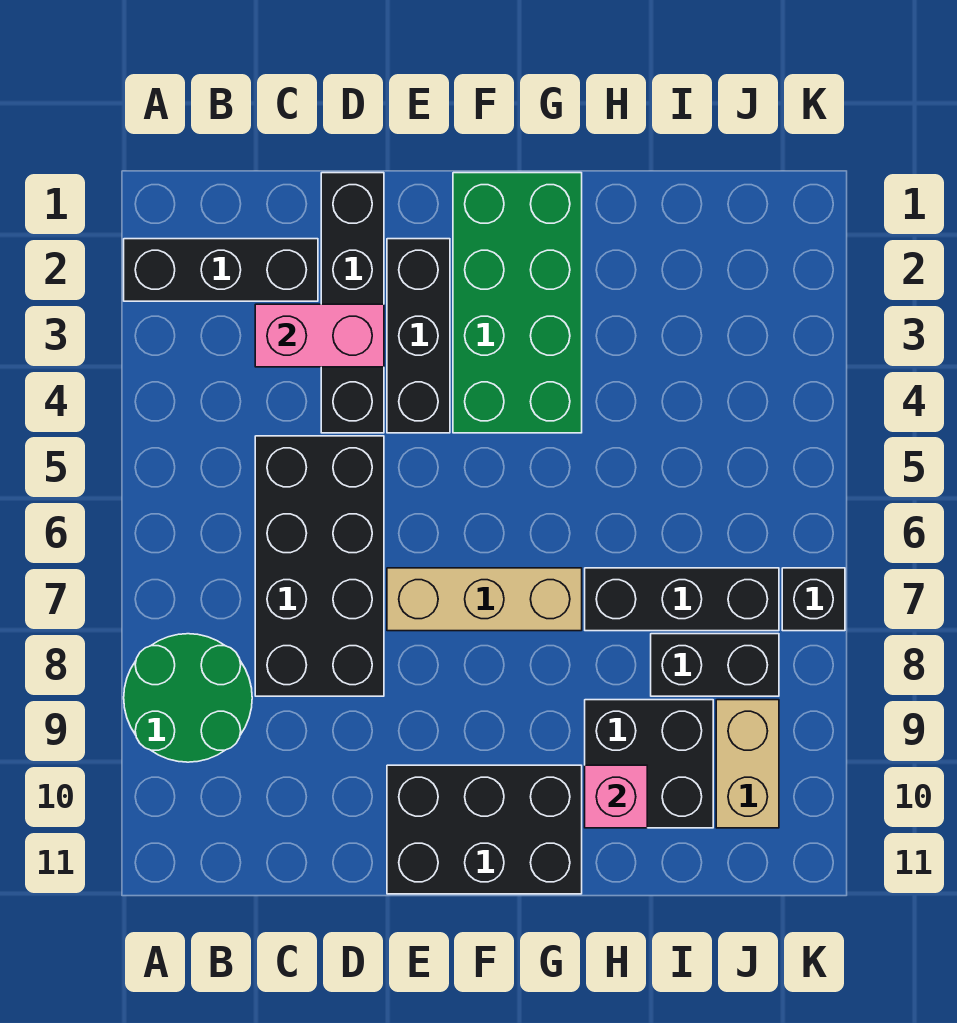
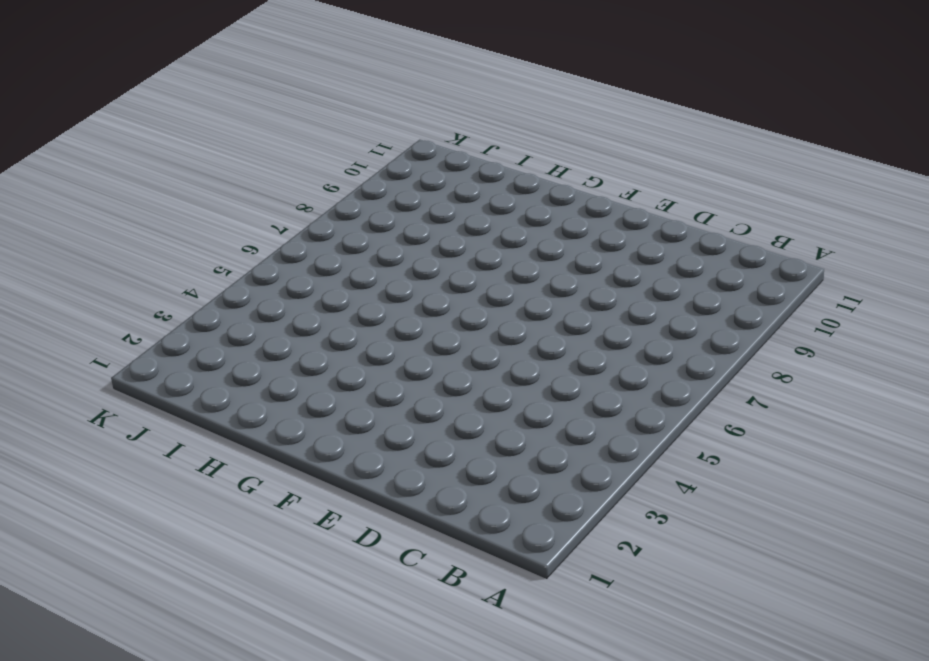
none -> black 1x3 brick [124,239,318,301]
none -> green 2x2 round brick [124,634,252,762]
none -> black 2x4 brick [255,436,384,696]

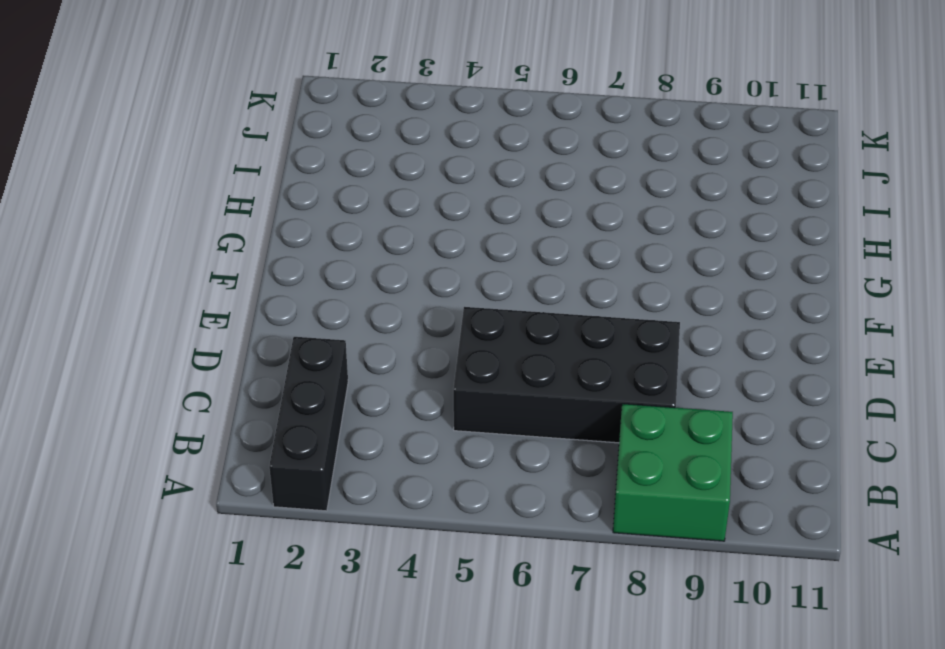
green 2x2 brick [613,404,733,541] -> green 2x2 round brick [124,634,252,762]
none -> black 1x4 brick [321,173,384,433]
none -> black 1x3 brick [387,239,450,433]
none -> tan 1x3 brick [387,568,582,631]

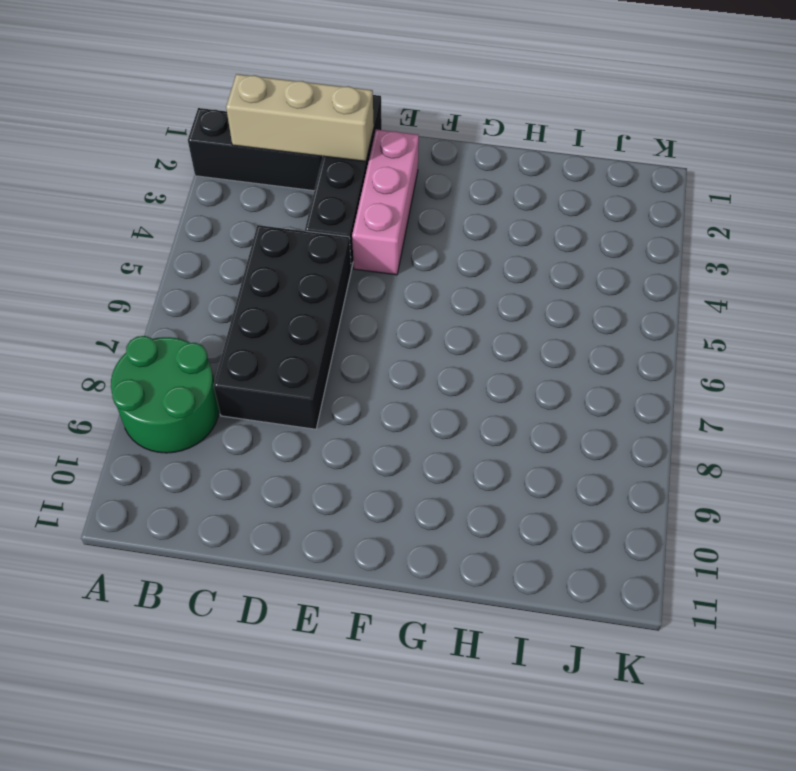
tan 1x3 brick [226,74,374,162] -> tan 1x3 brick moved to [387,568,582,631]
pink 1x3 brick [352,129,419,275] -> black 1x3 brick [387,239,450,433]
none -> black 2x3 brick [387,765,582,894]
none -> green 2x4 brick [453,173,582,433]
none -> black 1x3 brick [585,568,779,631]

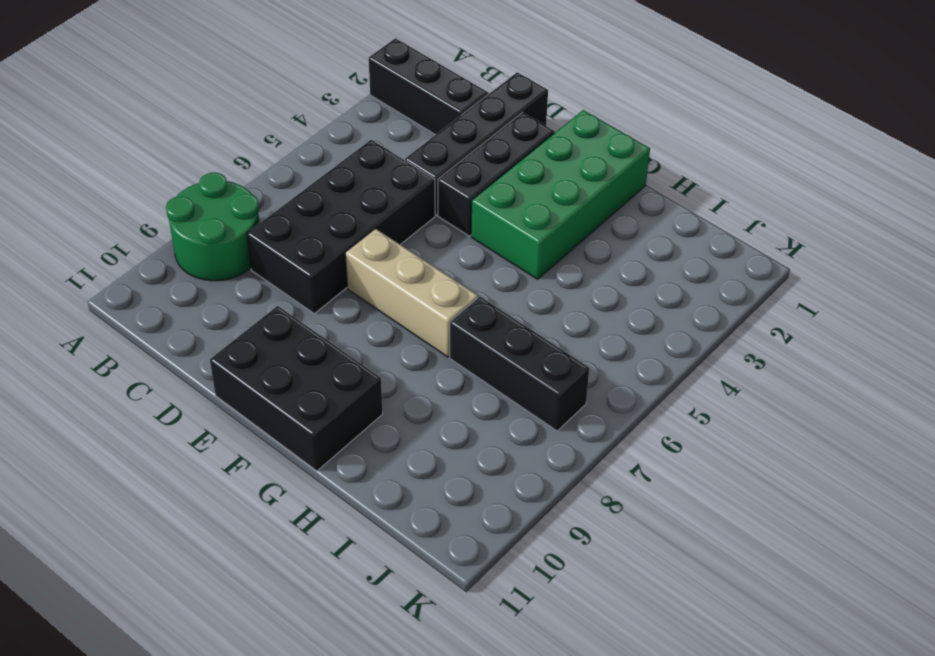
none -> black 2x2 brick [585,700,713,828]
none -> black 1x2 brick [651,634,779,696]
none -> tan 1x2 brick [716,700,779,828]

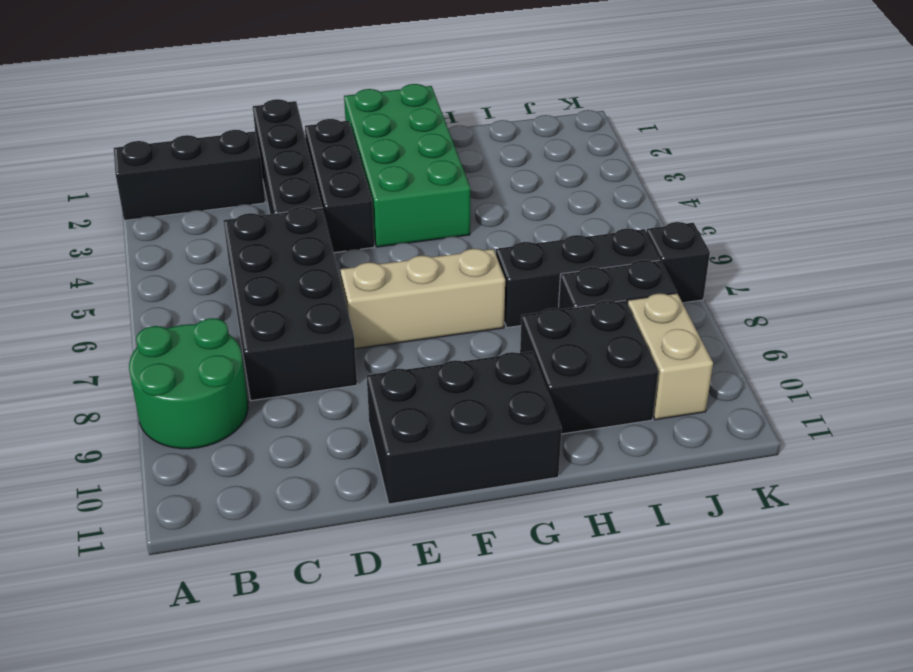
none -> pink 1x2 brick [255,304,384,367]
none -> pink 1x1 brick [585,765,647,828]

